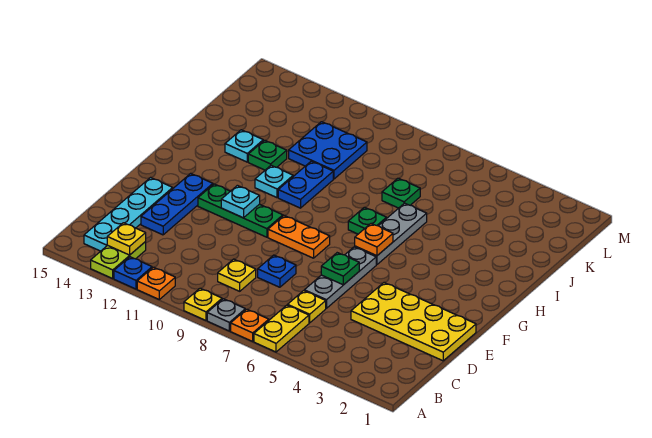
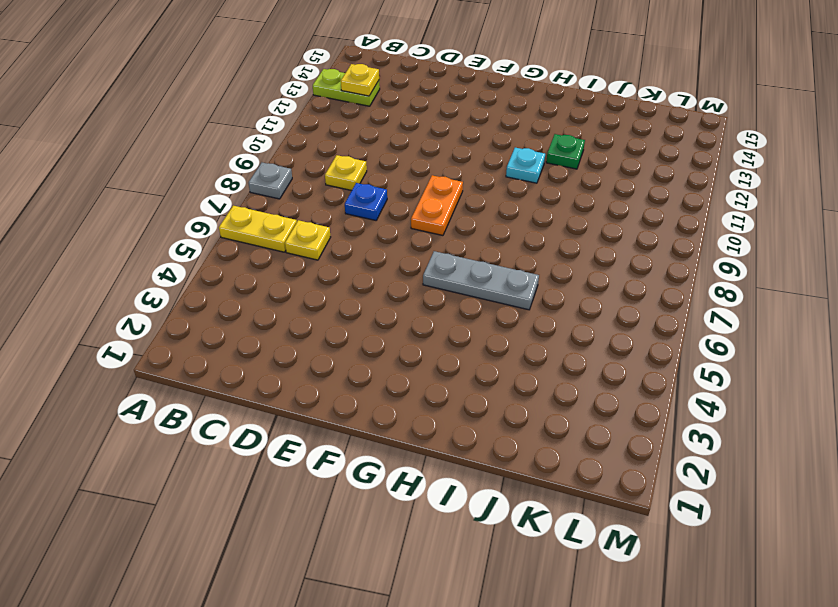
none -> orange 1x1 plate [231,309,269,341]
none -> yellow 1x1 plate [184,288,222,320]
none -> orange 1x1 plate [137,267,175,299]

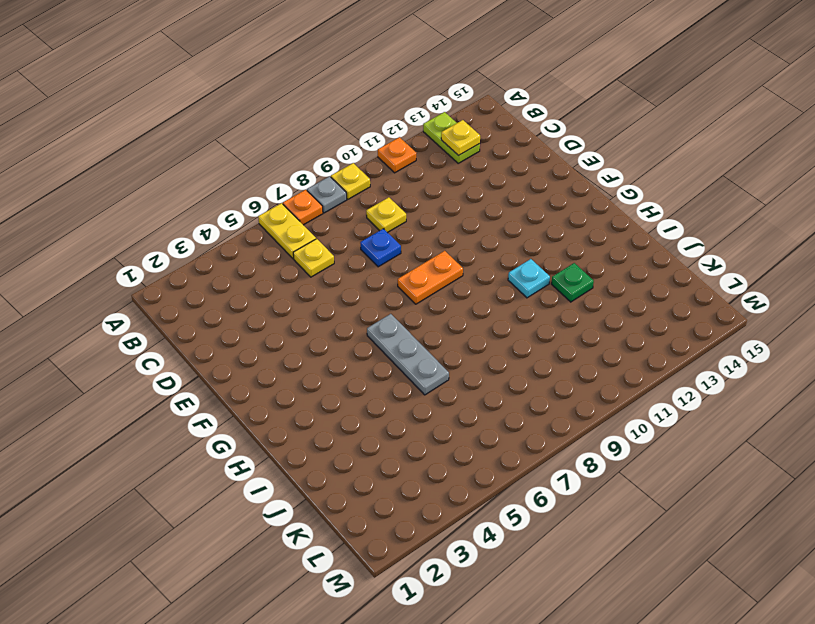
none -> blue 1x1 plate [114,257,152,289]
none -> cyan 1x4 plate [84,178,173,251]
none -> yellow 2x4 plate [351,283,476,361]

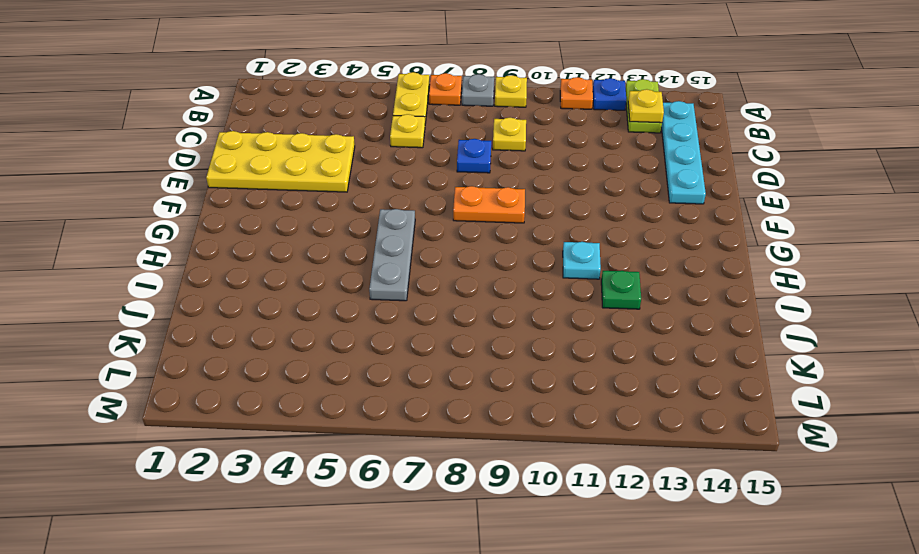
none -> grey 1x3 plate [304,247,376,308]
none -> blue 1x3 plate [141,173,213,235]
none -> green 1x3 plate [198,184,283,237]

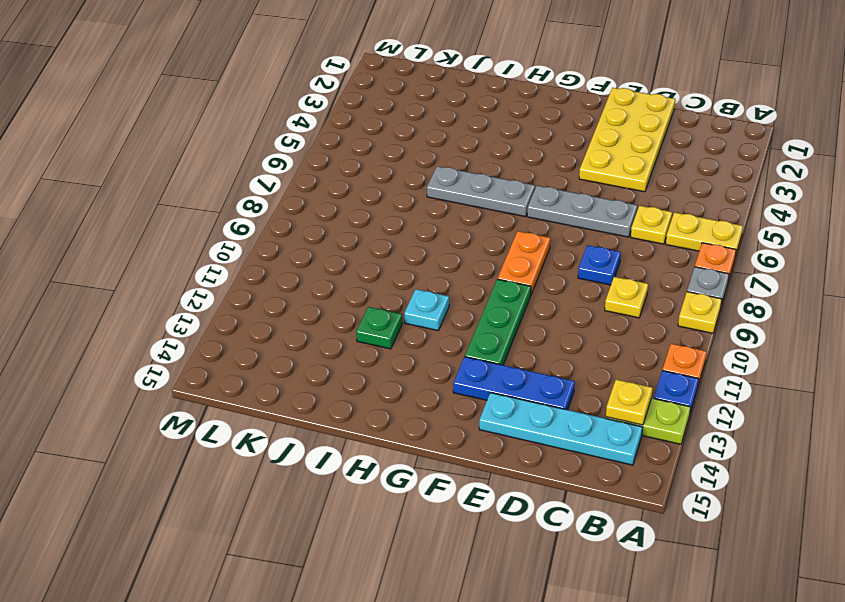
none -> green 1x1 plate [348,207,387,234]
none -> blue 1x2 plate [278,161,333,208]
none -> cyan 1x1 plate [225,130,263,162]

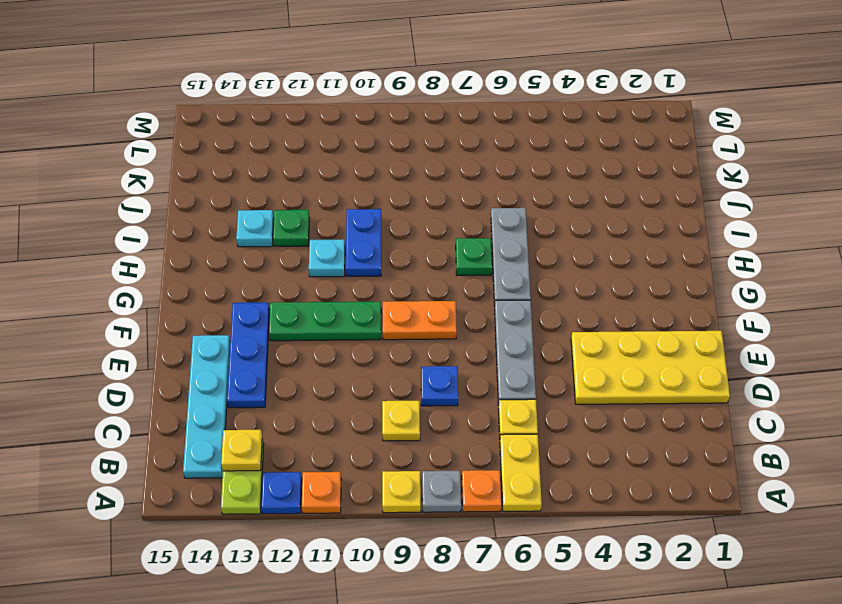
none -> green 1x1 plate [382,178,420,208]
none -> blue 2x2 plate [289,122,367,179]
none -> green 1x1 plate [321,253,359,285]

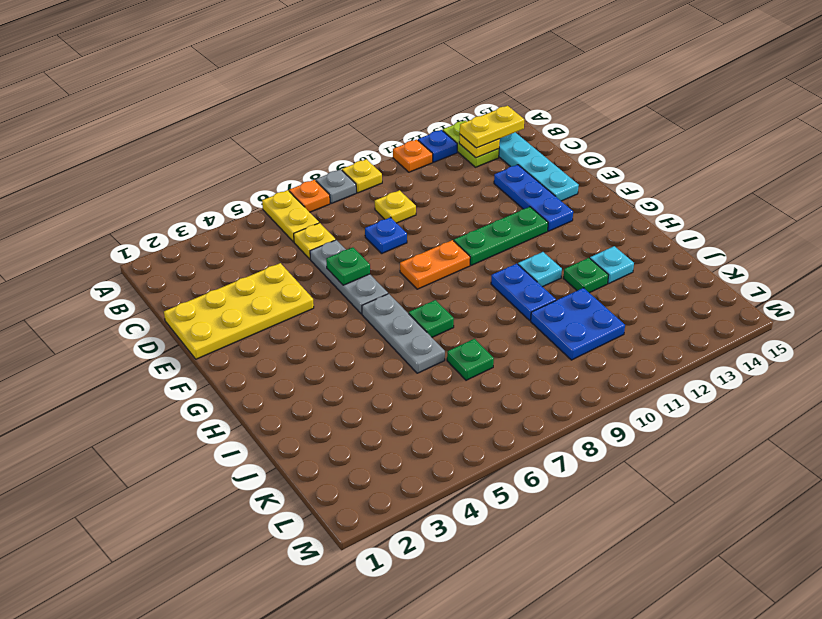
yellow 1x2 plate [460,106,524,148] -> none
none -> cyan 1x1 plate [221,185,260,218]
none -> orange 1x1 plate [355,224,393,256]

